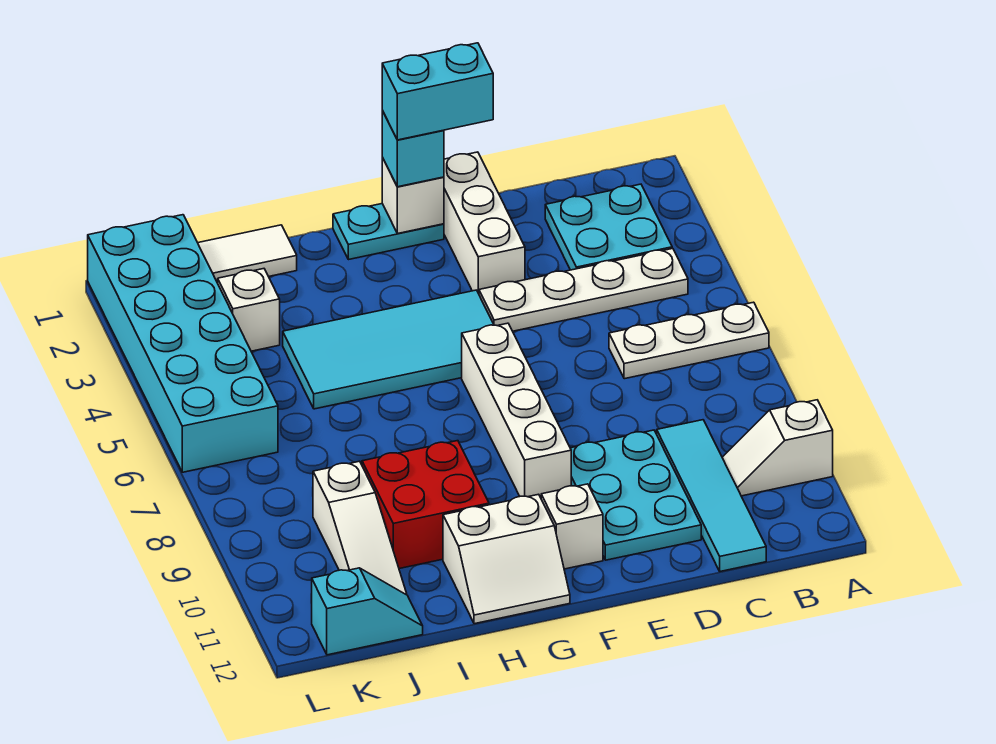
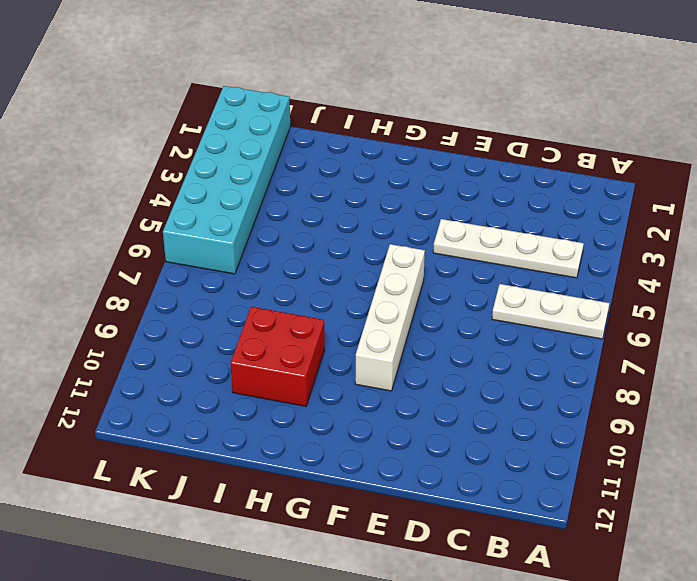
none -> white 1x2 slope [722,400,833,496]
none -> cyan 2x2 plate [545,184,672,270]
none -> cyan 1x4 tile [657,420,766,571]

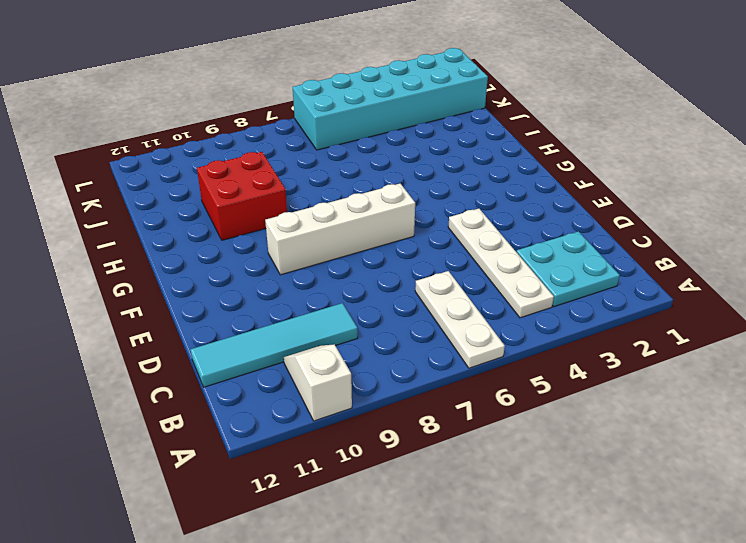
none -> cyan 2x3 plate [570,430,701,560]
none -> white 1x3 brick [444,152,525,294]
none -> cyan 1x2 plate [333,204,444,260]

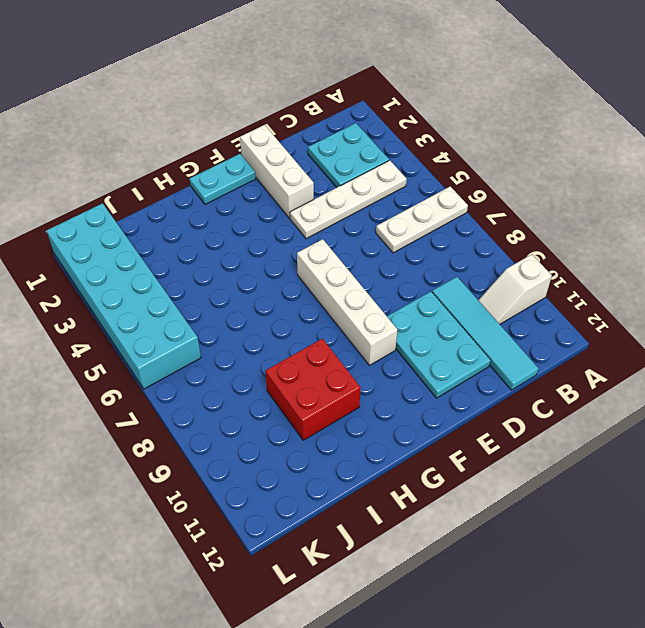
none -> cyan 2x4 tile [283,290,494,409]
none -> white 1x1 brick [541,484,603,569]
none -> white 2x2 slope [443,494,570,624]

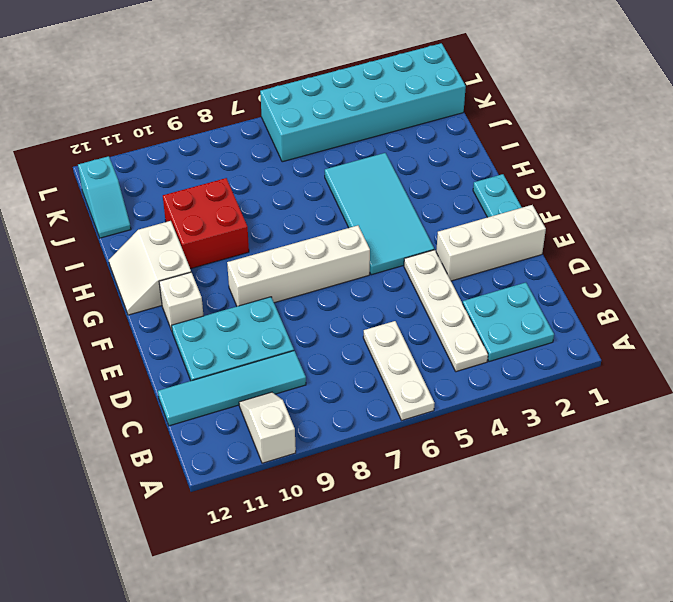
none -> white 1x2 tile [198,225,297,283]
none -> white 1x1 brick [218,269,280,351]
none -> white 1x3 slope [313,461,407,595]

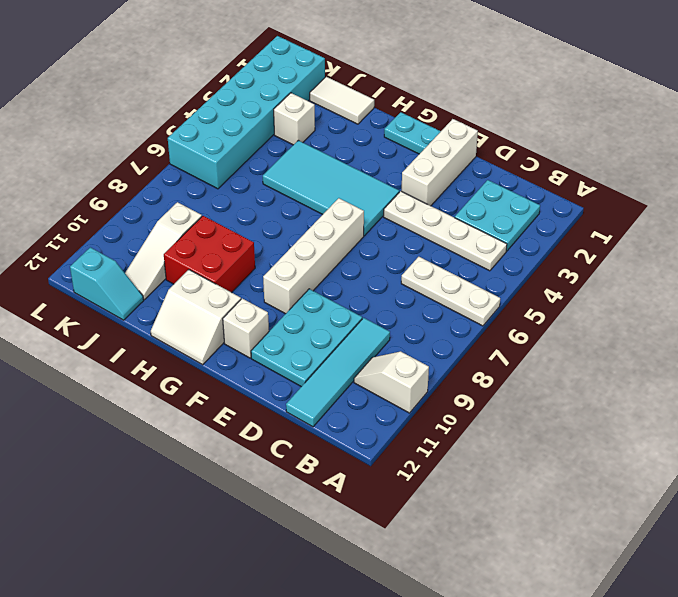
none -> white 1x1 brick [382,158,444,234]
none -> cyan 1x1 brick [382,110,444,187]
none -> cyan 1x2 brick [382,43,493,140]

